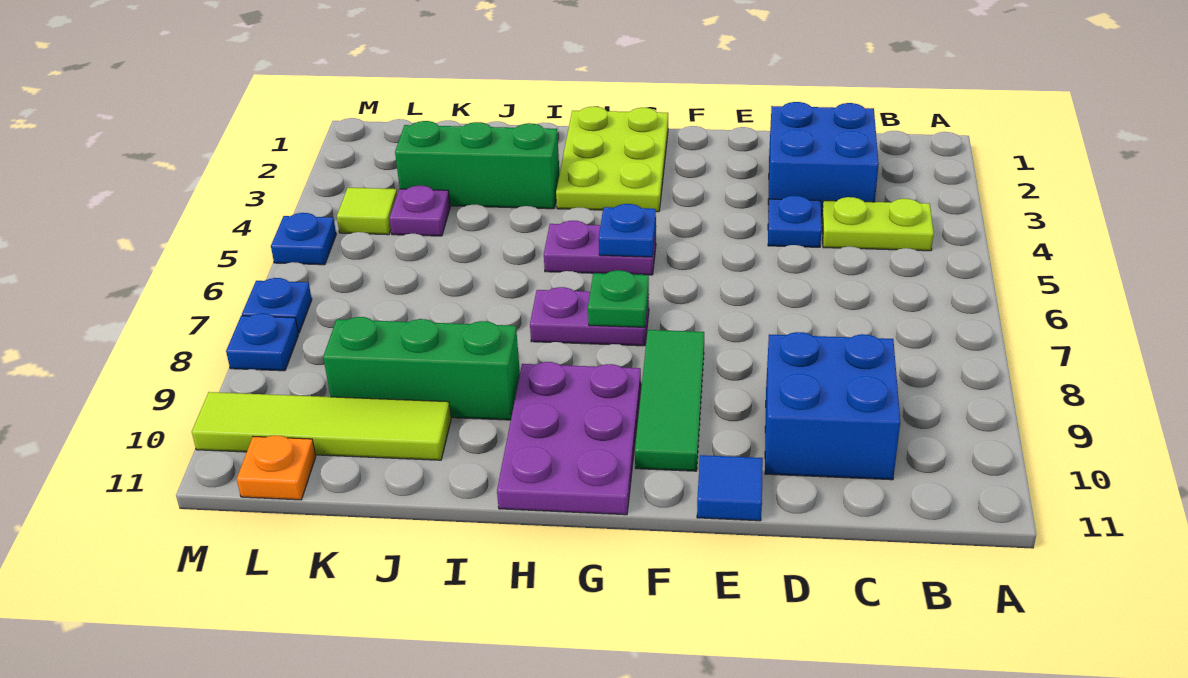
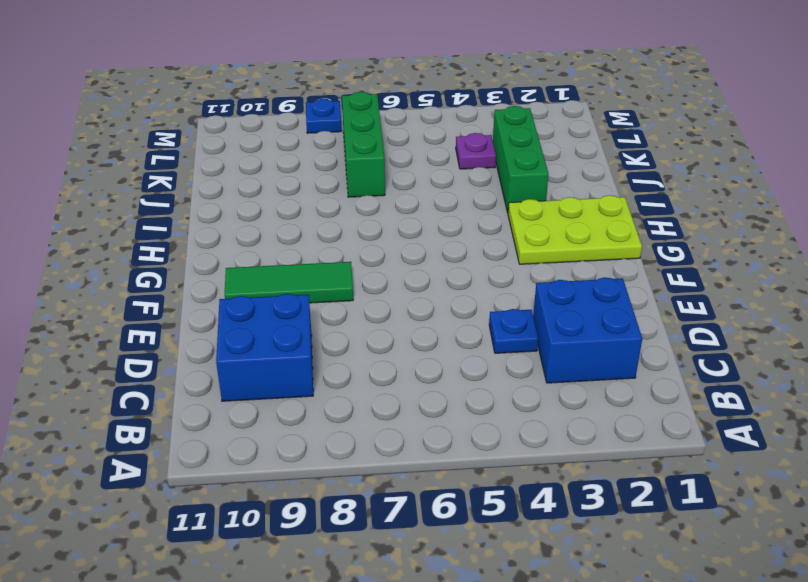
green 1x3 brick [342,92,385,197] -> green 1x3 brick moved to [323,317,520,420]
none -> lime 1x2 plate [822,197,934,251]
none -> blue 1x1 tile [697,455,763,521]
none -> purple 1x2 plate [544,221,656,275]

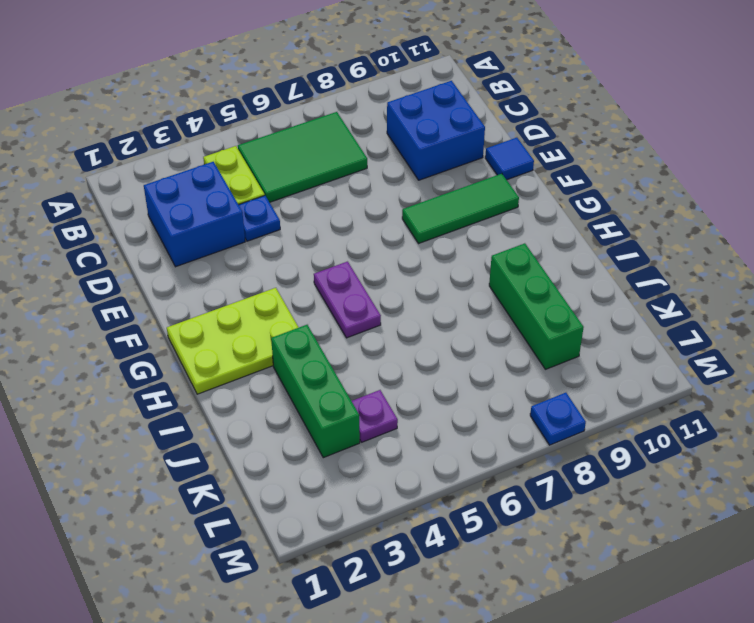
green 2x3 tile [238,112,367,202] -> none
none -> purple 1x2 plate [530,287,649,346]
none -> purple 2x3 plate [497,362,641,515]
none -> lime 1x4 tile [192,392,451,460]

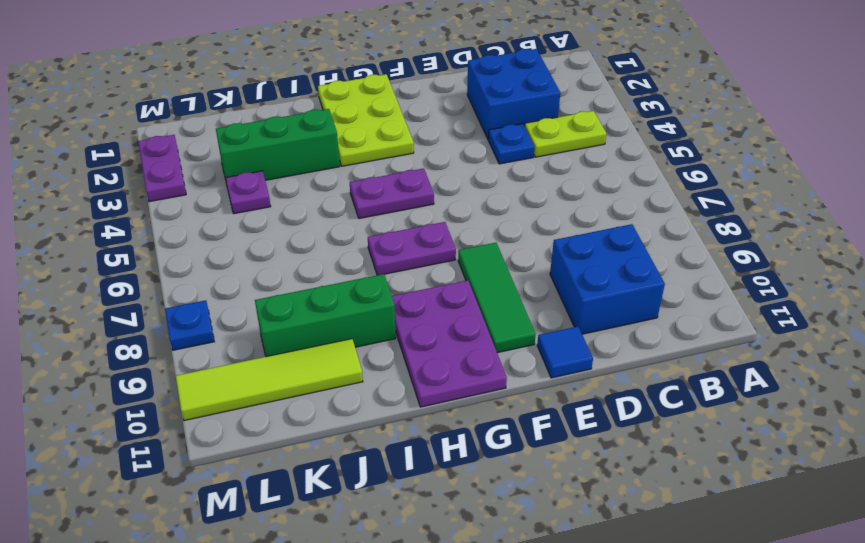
purple 1x2 plate [138,135,186,202] -> none
none -> lime 1x1 tile [337,188,397,235]
none -> orange 1x1 plate [237,435,316,500]
none -> blue 1x1 plate [271,213,336,265]

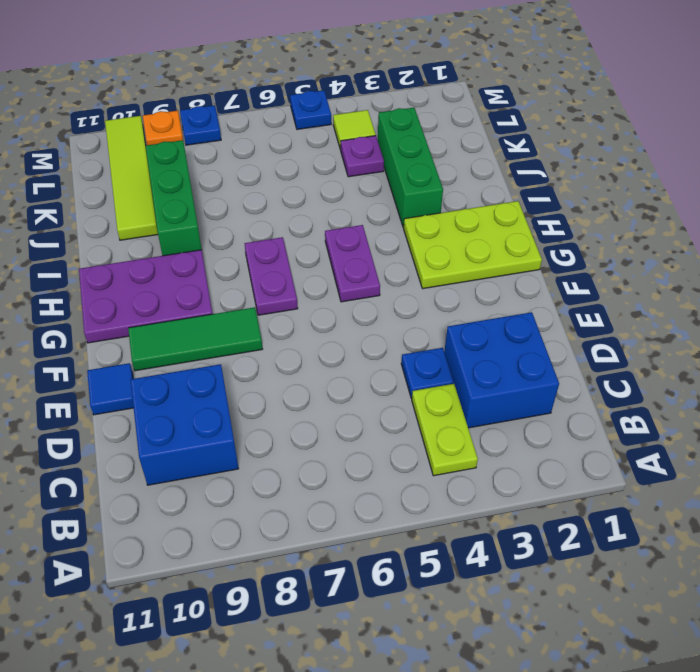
orange 1x1 plate [143,111,183,145] -> orange 1x1 plate moved to [237,435,316,500]
none -> blue 1x1 plate [242,278,312,333]
none -> blue 1x1 plate [599,204,656,257]
none -> green 1x1 plate [588,270,649,327]

